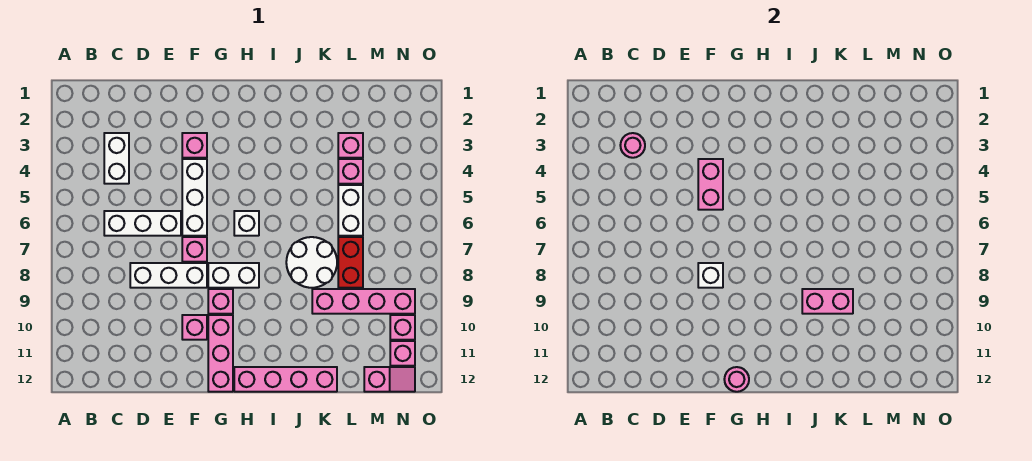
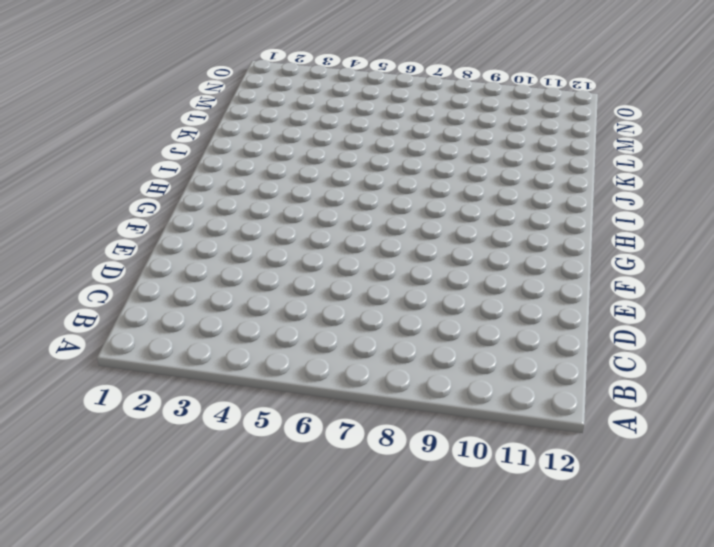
none -> white 1x2 brick [104,133,129,184]
none -> white 1x3 brick [104,211,181,236]
none -> white 1x3 brick [130,263,207,288]

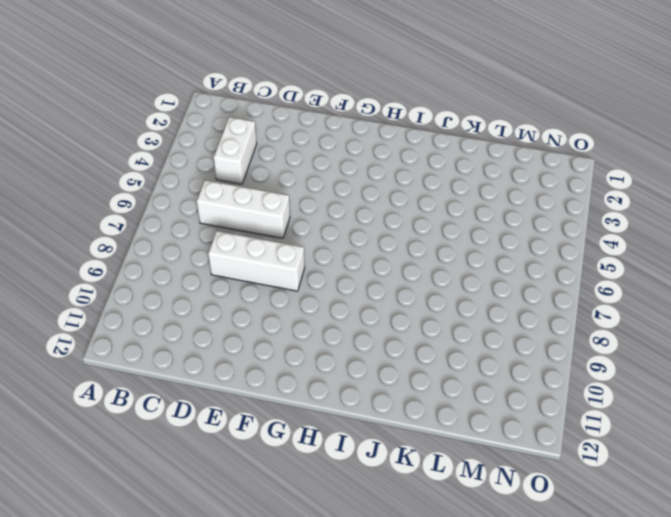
none -> pink 1x1 brick [182,133,207,158]
none -> white 1x3 brick [182,159,207,236]
none -> pink 1x1 brick [182,237,207,262]

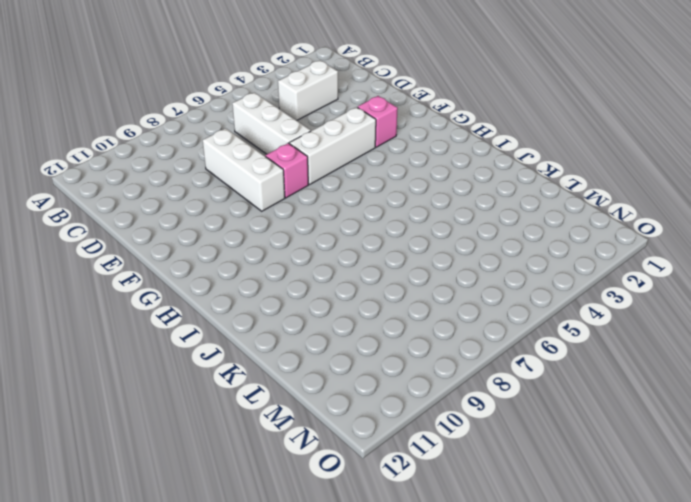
none -> pink 1x1 brick [182,315,207,340]
none -> white 1x2 brick [208,263,259,288]
none -> pink 1x1 brick [208,289,233,314]

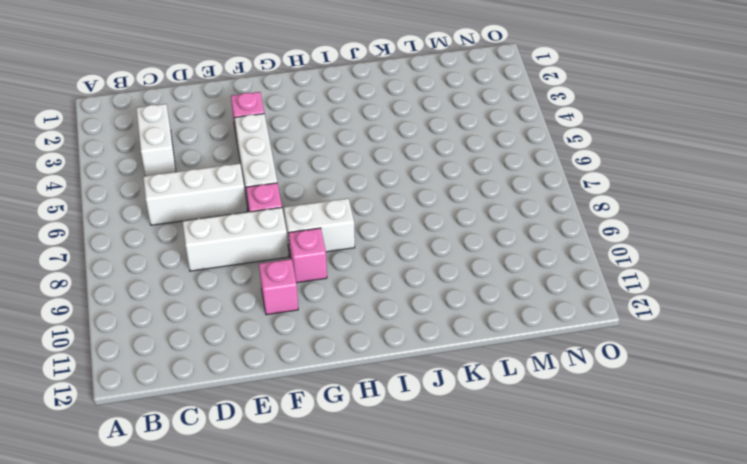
none -> pink 1x3 brick [208,315,233,392]
none -> white 1x1 brick [234,211,259,236]
none -> pink 1x4 brick [234,367,337,392]

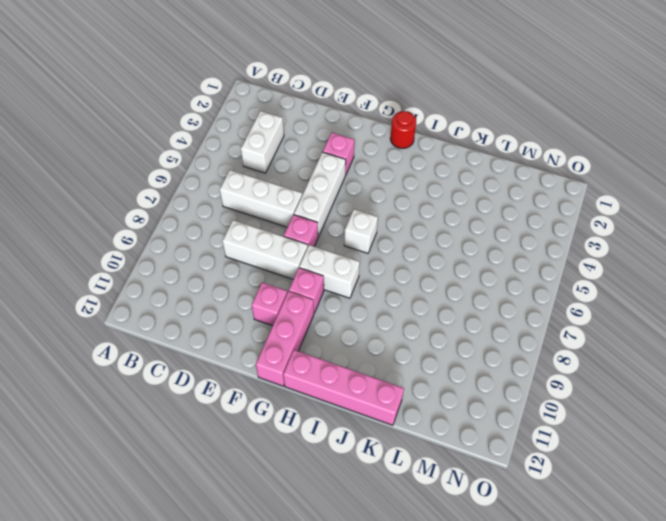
red 1x1 round brick [390,111,416,149] -> none
none -> white 2x2 round brick [286,237,337,288]
none -> pink 1x4 brick [312,289,415,314]
none -> pink 1x1 brick [338,133,363,158]

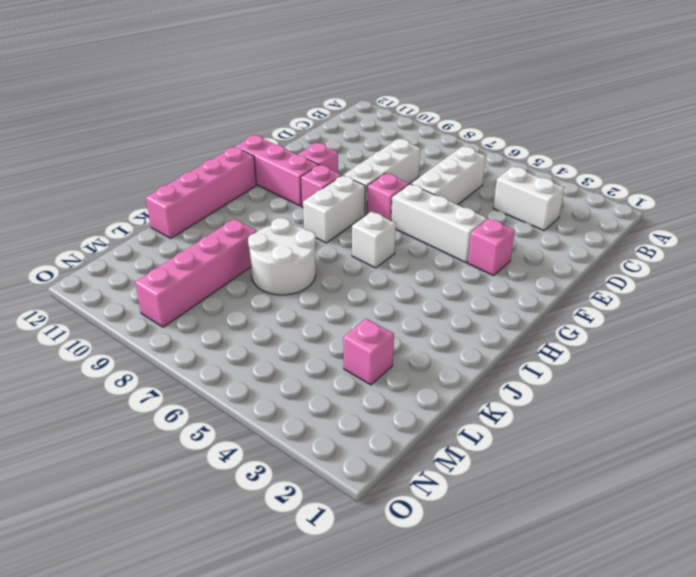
none -> pink 1x1 brick [338,159,363,184]
none -> white 1x2 brick [338,185,363,236]
none -> red 1x2 brick [338,237,363,288]

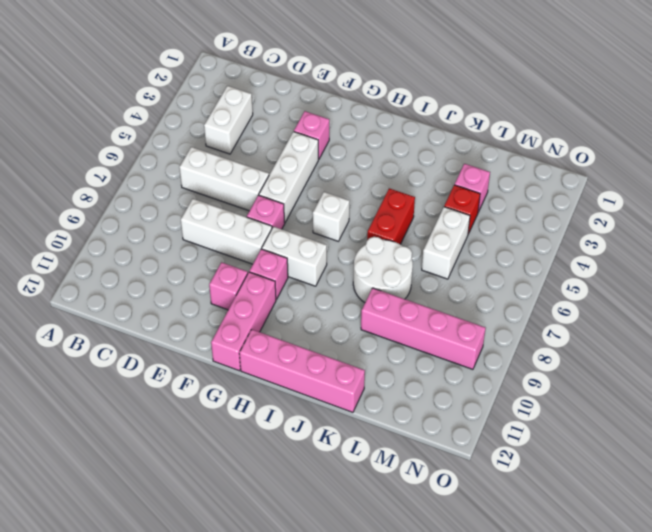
red 1x2 brick [367,188,415,244] -> red 1x2 brick moved to [338,237,363,288]
red 1x1 brick [444,185,480,234] -> pink 1x1 brick [338,159,363,184]
none -> pink 1x2 slope [364,367,415,392]
none -> pink 1x1 brick [390,315,415,340]
none -> pink 1x1 brick [390,341,415,366]

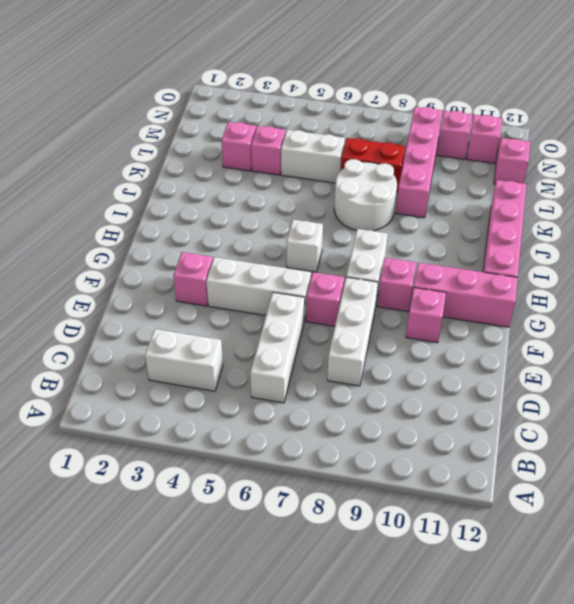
none -> pink 1x1 round brick [620,133,645,158]
none -> pink 1x2 brick [698,159,723,210]
none -> white 1x1 brick [698,263,723,288]

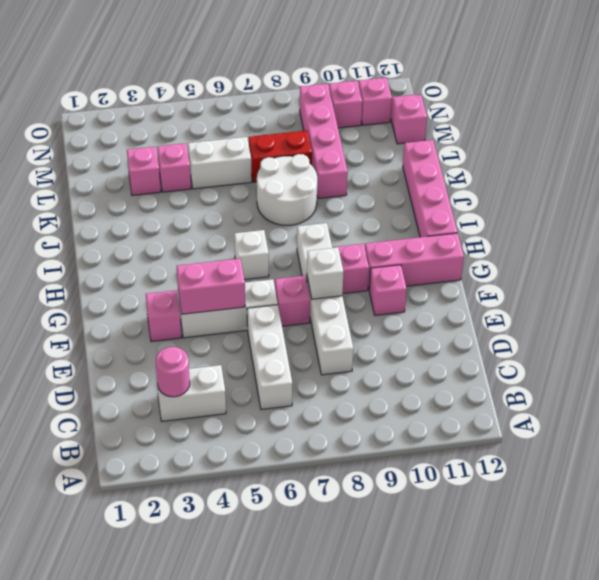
none -> pink 1x1 round brick [724,367,749,392]
none -> pink 1x2 brick [802,289,853,314]

